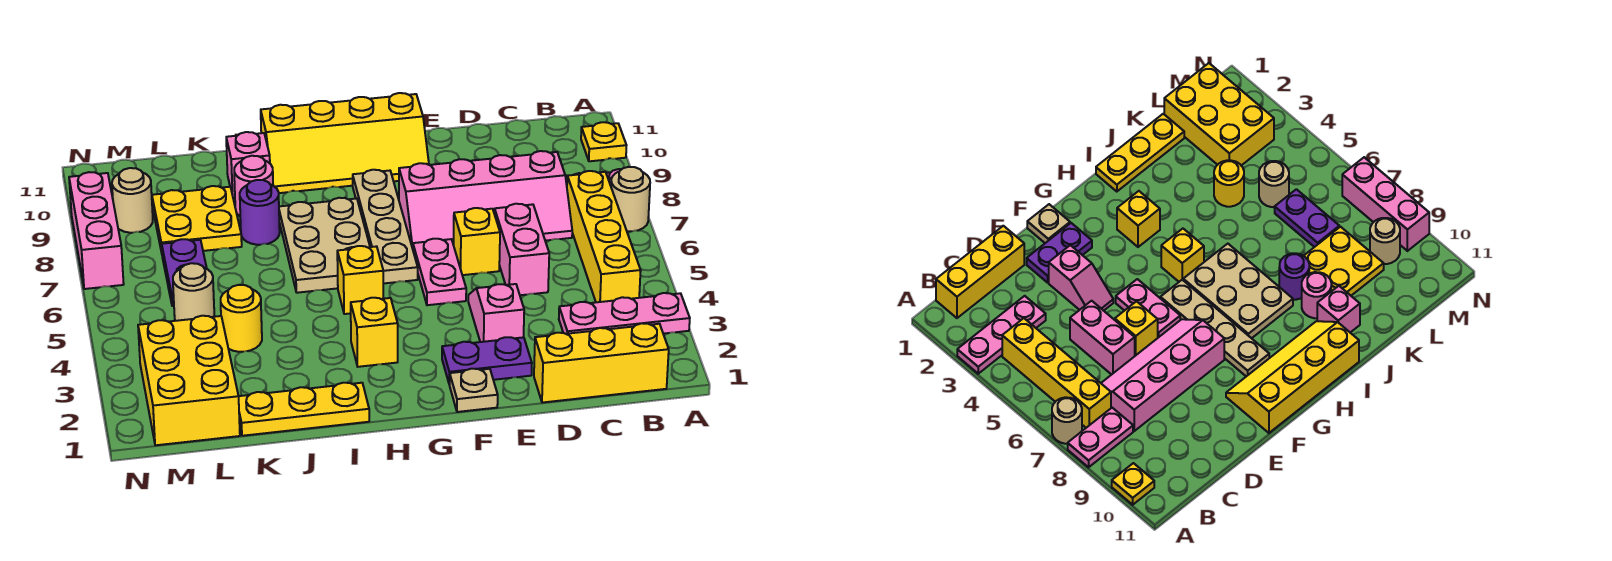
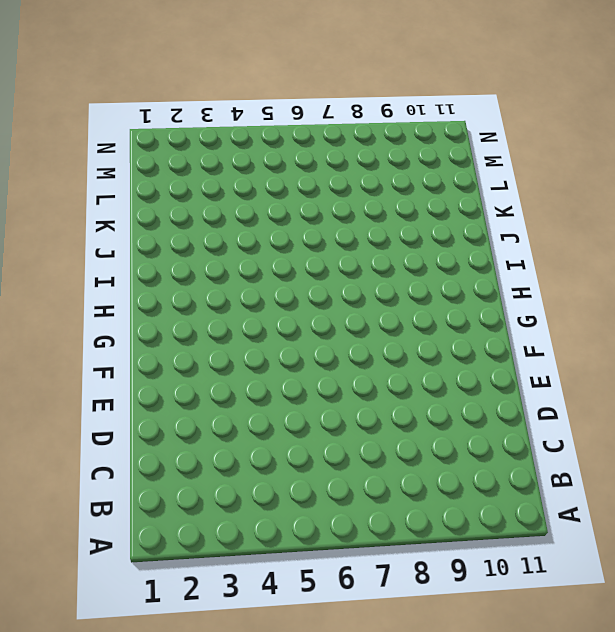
none -> pink 1x3 plate [559,293,690,334]
none -> tan 1x1 round brick [611,167,650,231]
none -> pink 1x2 plate [1068,408,1133,467]

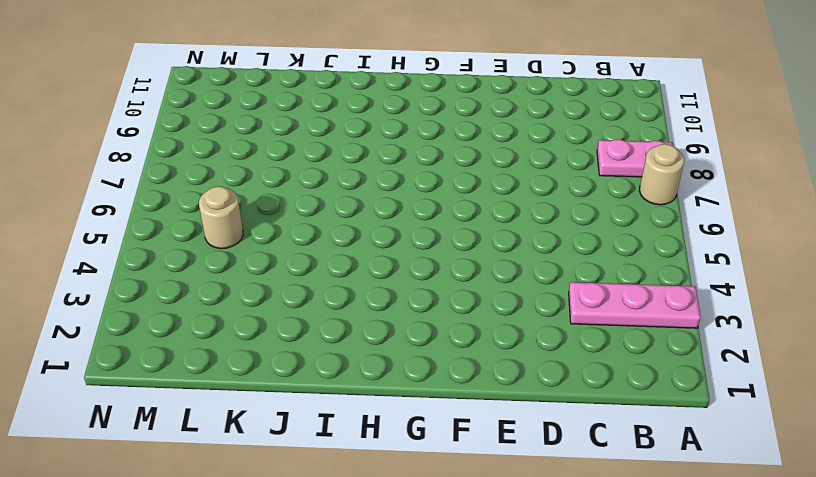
none -> yellow 1x1 plate [581,122,626,161]
none -> yellow 1x3 brick [534,323,669,403]
none -> yellow 1x4 brick [567,171,641,302]

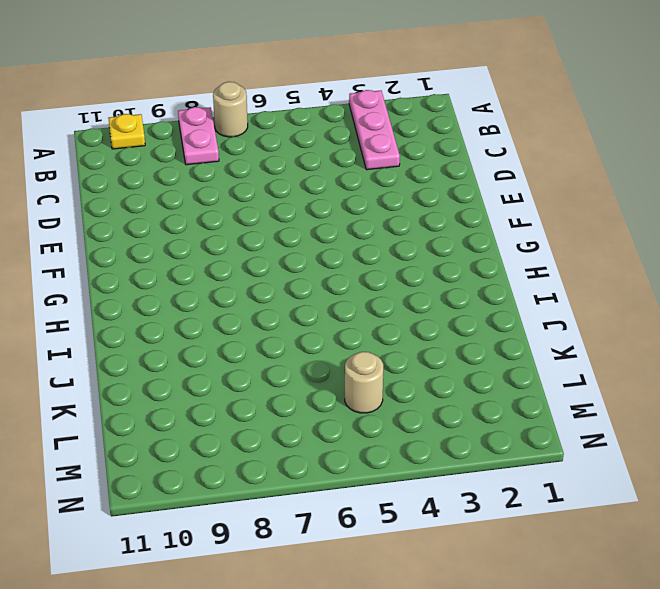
none -> yellow 1x3 brick [534,323,669,403]
none -> yellow 1x4 brick [567,171,641,302]
none -> pink 2x4 slope [399,151,572,248]

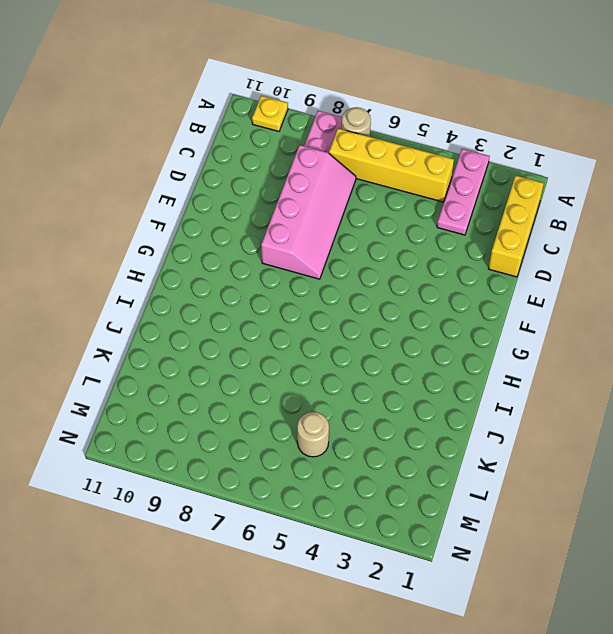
none -> pink 1x2 brick [495,204,549,295]
none -> purple 1x2 plate [442,337,532,384]
none -> pink 1x2 slope [468,284,524,342]

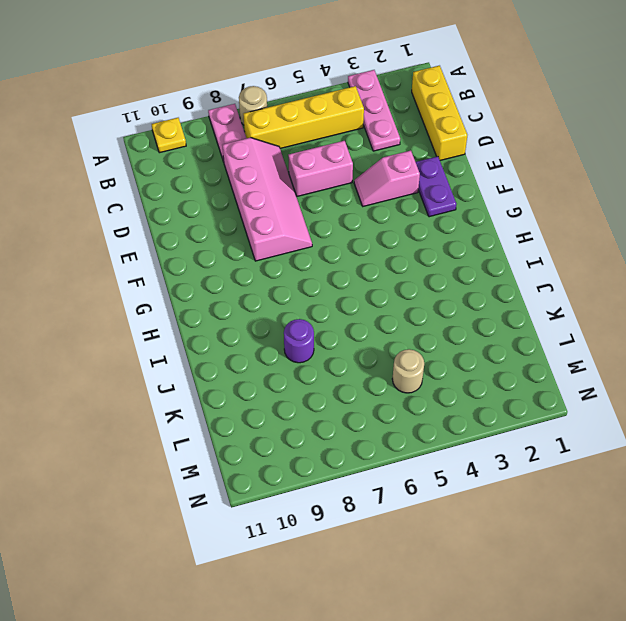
none -> yellow 1x1 brick [454,208,500,275]
none -> tan 1x1 plate [449,369,498,412]
none -> pink 1x2 plate [413,239,466,305]

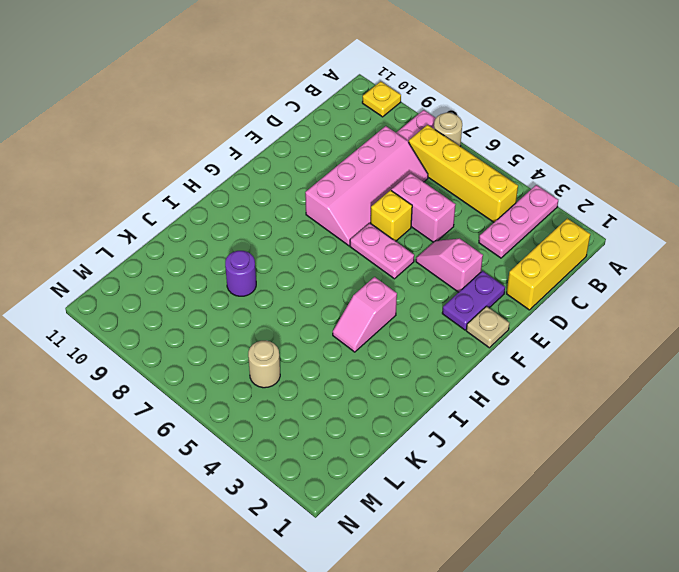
pink 1x2 slope [333,277,397,352] -> none
none -> yellow 2x4 slope [261,93,429,193]
none -> tan 1x4 plate [353,170,418,284]
none -> yellow 1x1 brick [351,298,398,367]

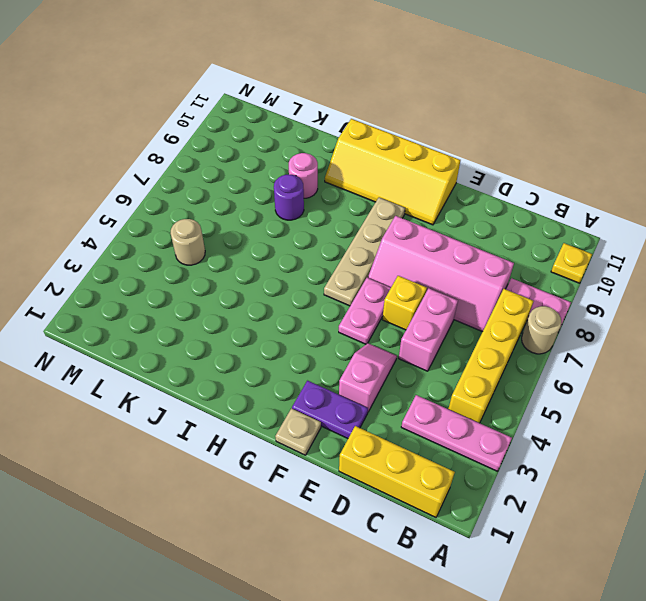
none -> yellow 1x1 brick [351,298,398,367]
none -> yellow 1x1 brick [337,246,384,314]
none -> tan 2x3 plate [279,198,370,293]

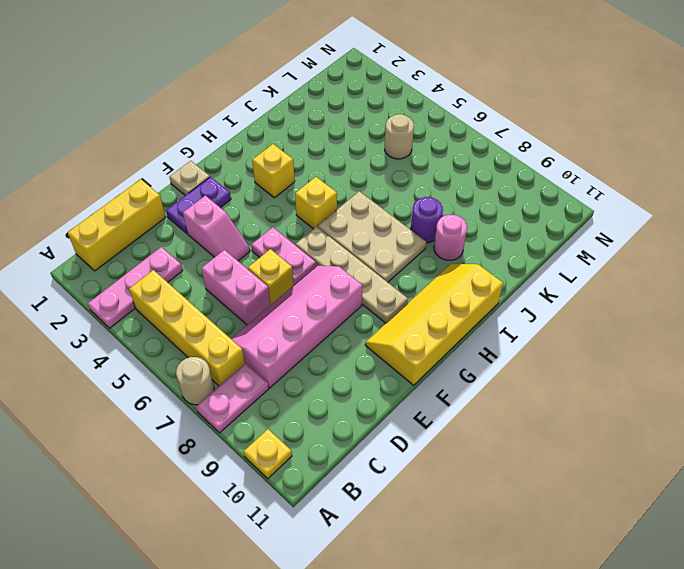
none -> yellow 1x3 plate [239,383,369,436]
none -> pink 1x1 brick [226,132,270,198]
none -> yellow 1x1 round brick [221,285,262,352]

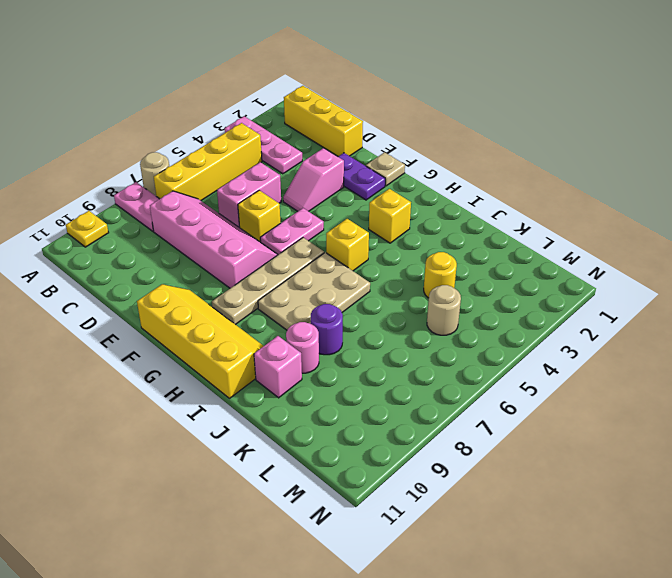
none -> yellow 1x3 plate [239,383,369,436]
none -> yellow 2x2 plate [152,186,242,253]
none -> yellow 2x3 brick [138,316,240,445]

